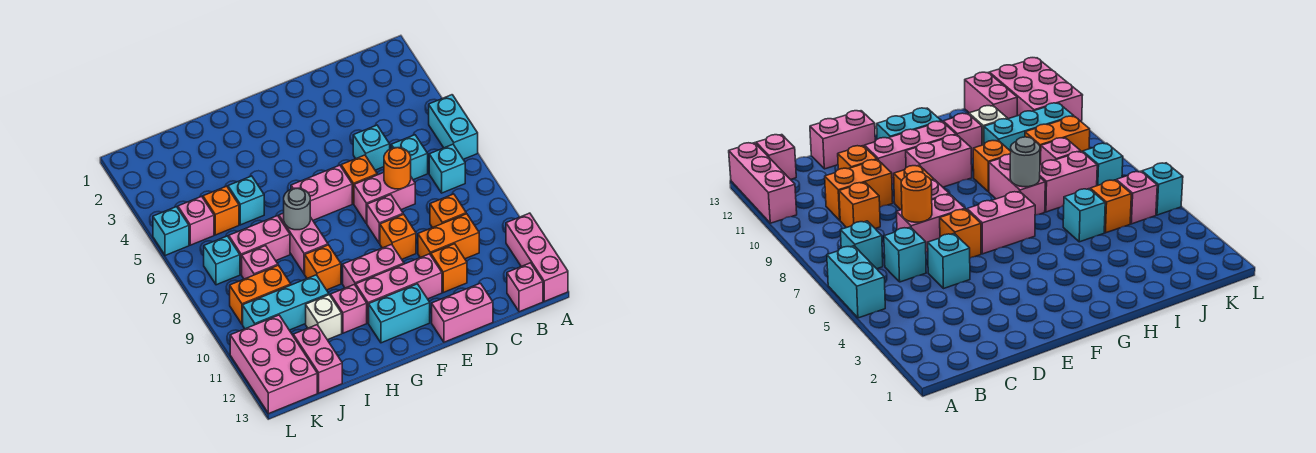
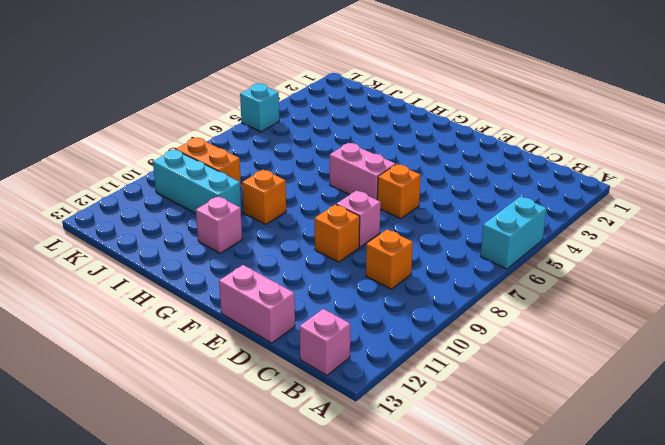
none -> pink 1x3 brick [506,213,568,301]
none -> cyan 1x1 brick [429,144,465,193]
none -> cyan 1x1 brick [391,135,428,180]
none -> orange 1x2 brick [418,214,479,259]

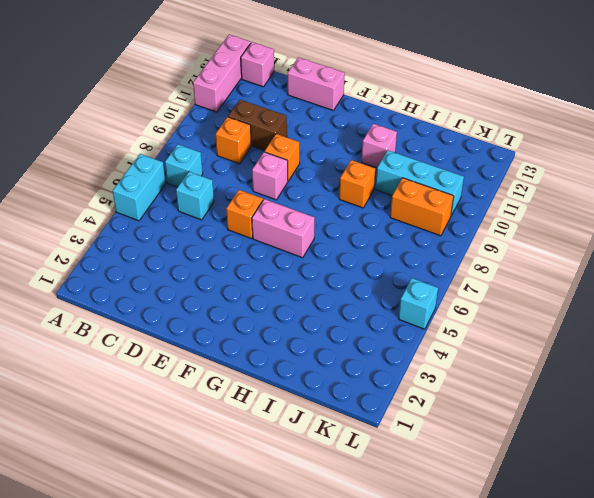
brown 1x2 brick [228,100,287,150] -> orange 1x2 brick [418,214,479,259]
none -> cyan 1x1 brick [353,125,390,170]
none -> pink 1x2 brick [354,172,415,224]
none -> orange 1x1 brick [431,244,467,292]
none -> pink 1x3 brick [356,254,442,323]

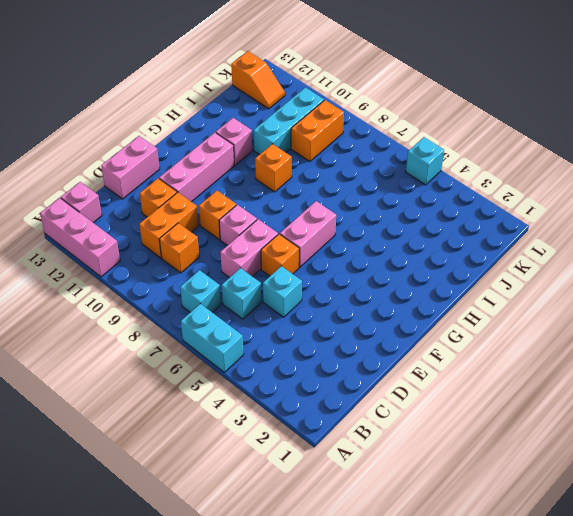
orange 1x2 slope [231,51,285,109] -> pink 2x3 brick [230,315,317,414]
none -> pink 1x2 brick [343,244,404,288]
none -> cyan 1x2 brick [369,284,430,343]
none -> pink 1x2 brick [279,213,328,274]
none -> cyan 1x1 brick [228,176,264,225]

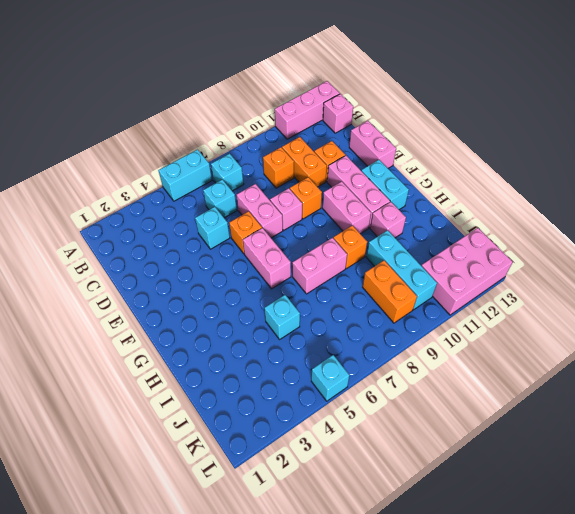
none -> pink 1x2 brick [229,216,290,275]
none -> white 1x1 brick [306,295,342,340]
none -> orange 1x1 brick [203,186,239,235]
none -> pink 1x1 brick [242,246,278,279]

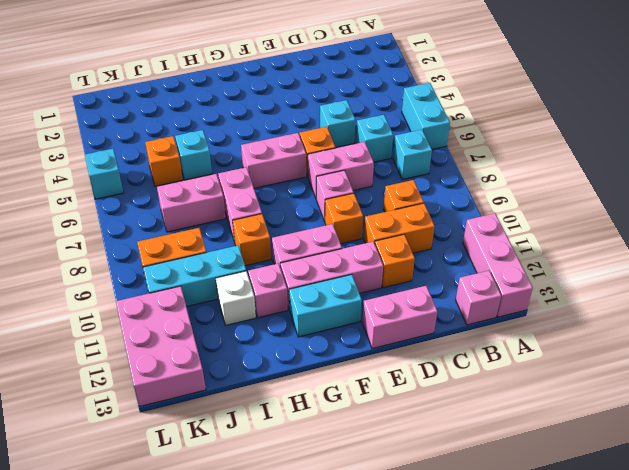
none -> pink 1x1 brick [242,246,278,279]
none -> pink 1x2 brick [293,325,342,393]
none -> pink 1x1 brick [178,196,214,245]
none -> cyan 1x1 brick [204,236,240,285]

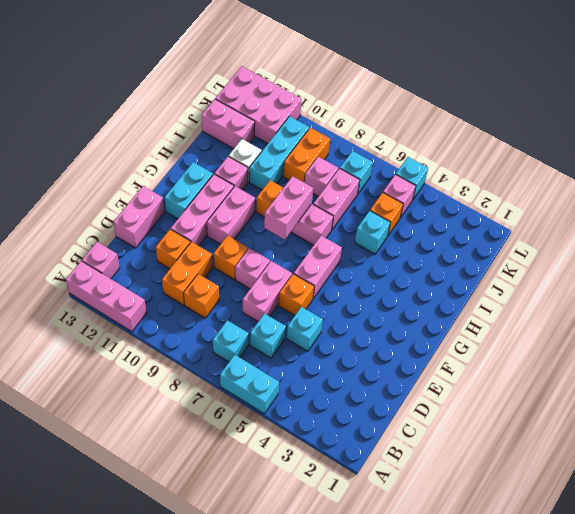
pink 1x2 brick [264,176,313,240] -> none
none -> orange 1x1 round brick [384,148,411,189]
none -> grey 1x1 round brick [284,188,310,230]

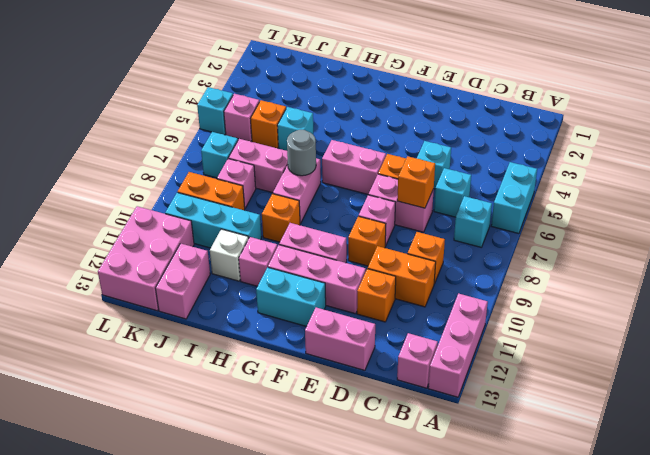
orange 1x1 brick [397,156,435,208] -> orange 1x1 round brick [384,148,411,189]

